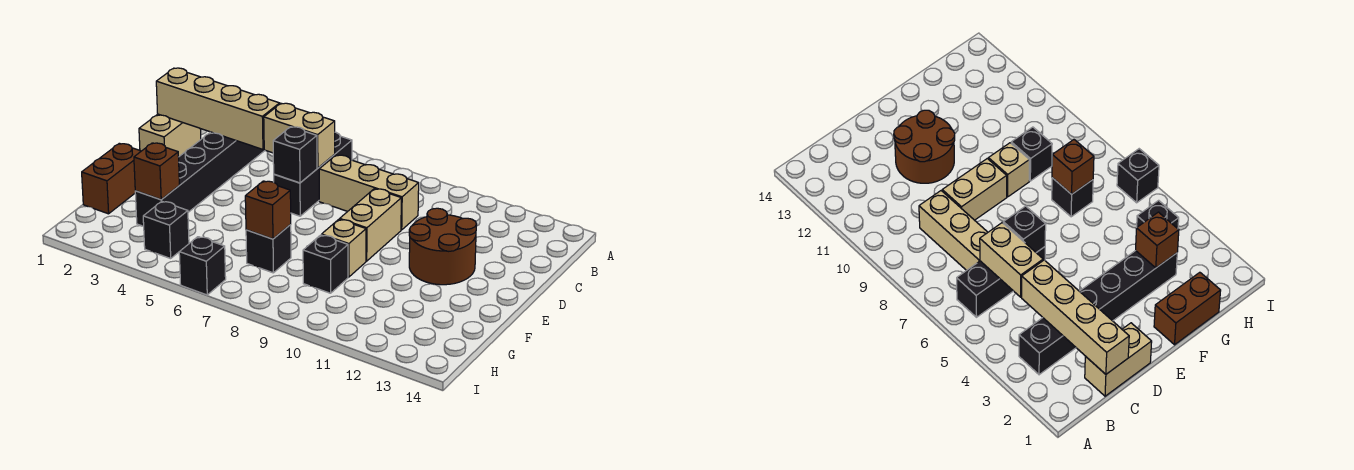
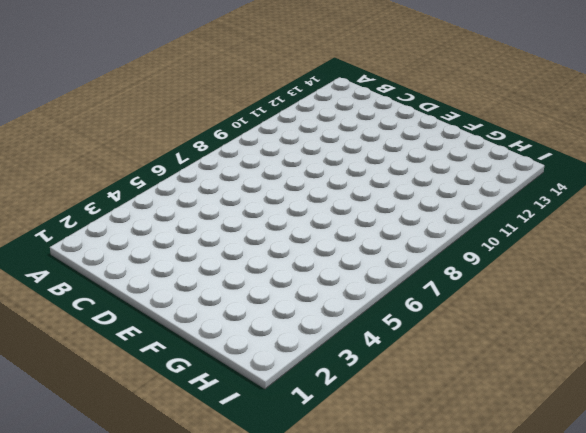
none -> black 1x6 brick [135,132,265,226]
none -> black 1x3 brick [274,132,352,216]
none -> tan 1x2 brick [139,114,201,157]

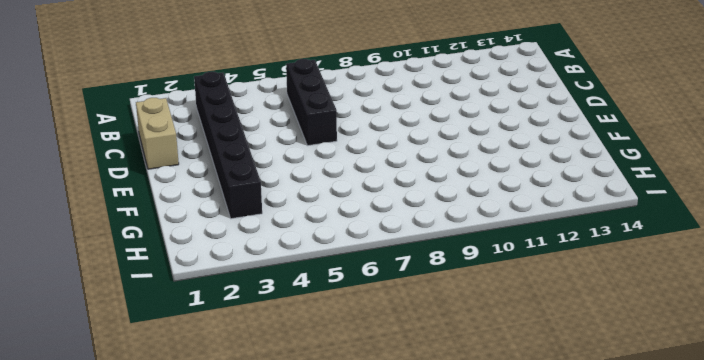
none -> tan 1x3 brick [319,155,419,230]
none -> tan 1x2 brick [340,189,401,261]
none -> brown 2x2 round brick [409,208,477,285]

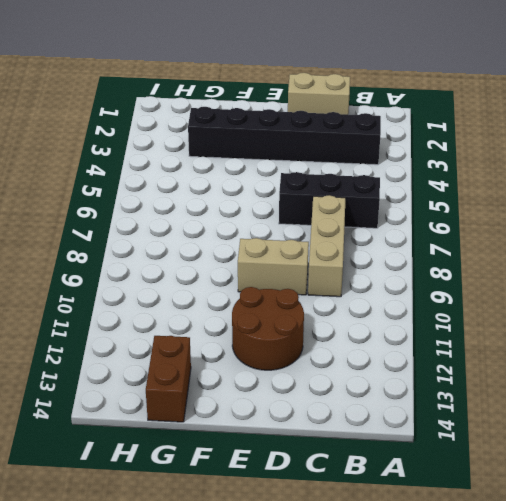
brown 1x2 brick [146,336,191,422] -> brown 1x2 brick turned to [82,143,141,214]
none -> tan 1x1 brick [322,219,366,277]
none -> black 1x1 brick [246,225,291,273]
none -> black 1x1 brick [303,235,348,293]

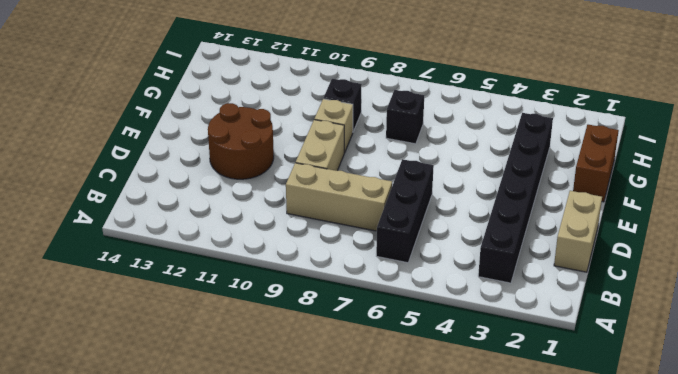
none -> black 1x1 brick [143,201,189,259]
none -> black 1x1 brick [179,237,226,295]
none -> tan 1x4 brick [156,68,280,149]

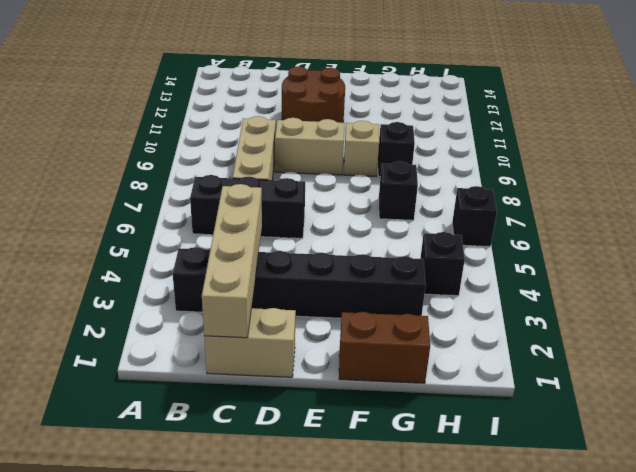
none -> tan 1x2 brick [264,103,335,168]
none -> black 1x1 brick [273,127,317,183]
none -> brown 1x1 brick [134,143,179,200]

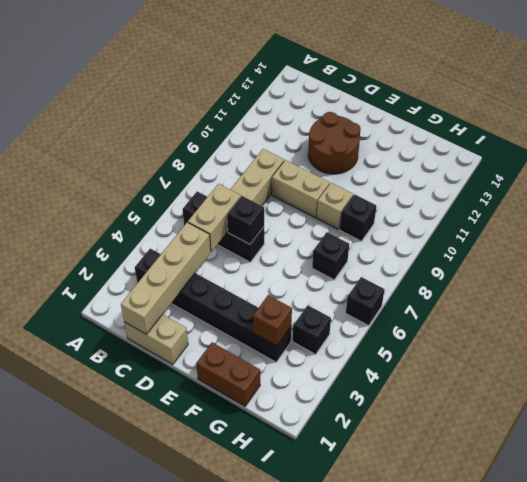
none -> brown 1x1 brick [245,181,291,239]

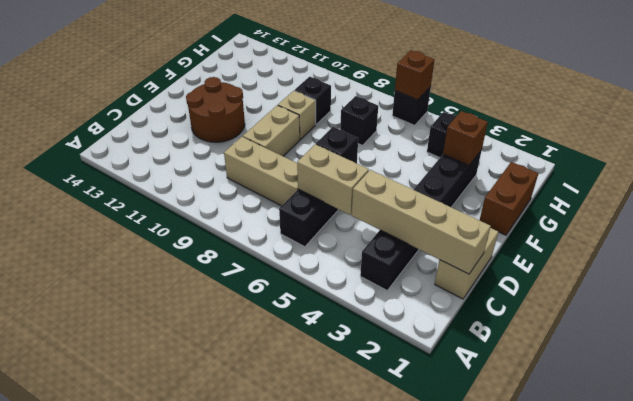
brown 1x1 brick [395,50,435,100] -> brown 1x1 brick moved to [245,181,291,239]

